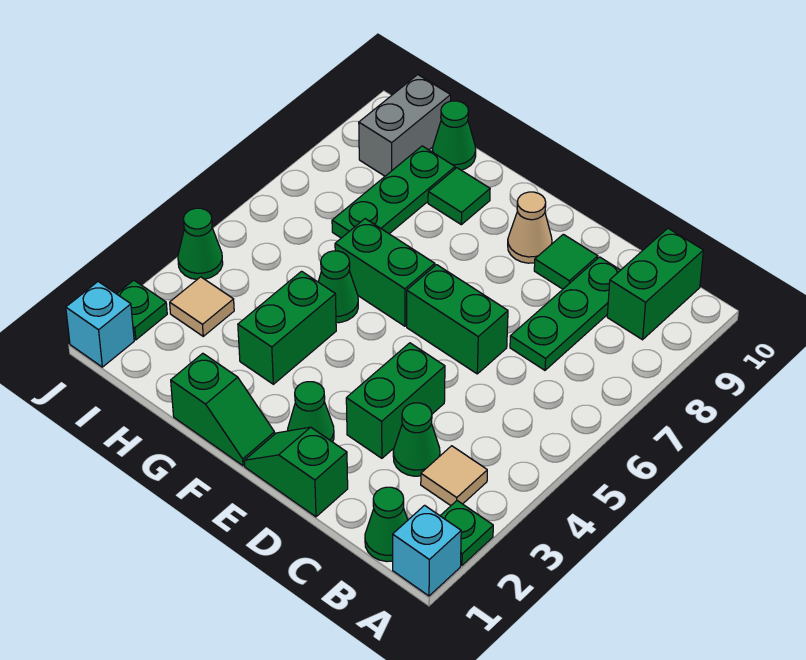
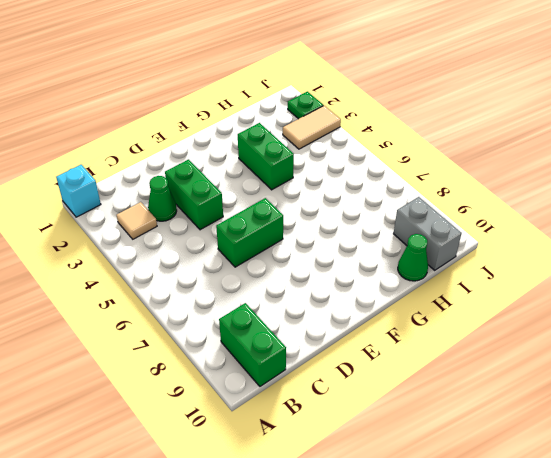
tan 1x2 tile [283,106,341,149] -> tan 1x1 tile [170,277,234,336]
none -> green 1x1 plate [440,501,493,565]
none -> green 1x1 cone [365,487,408,562]
none -> green 1x3 plate [510,257,620,370]

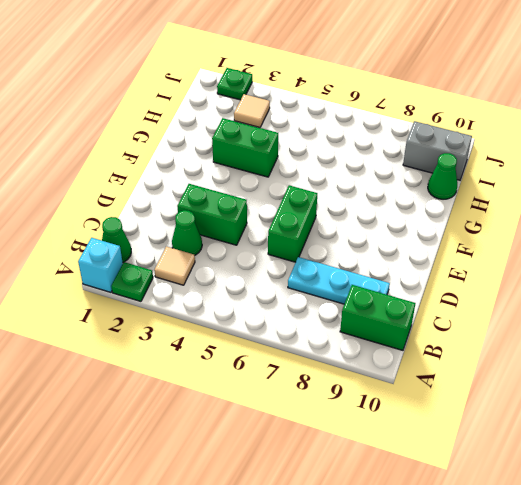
cyan 1x3 plate [288,257,390,304] -> green 1x3 plate [510,257,620,370]
none -> green 1x2 slope [244,427,348,517]
none -> green 1x1 tile [534,234,598,289]
none -> green 1x1 cone [288,382,334,442]

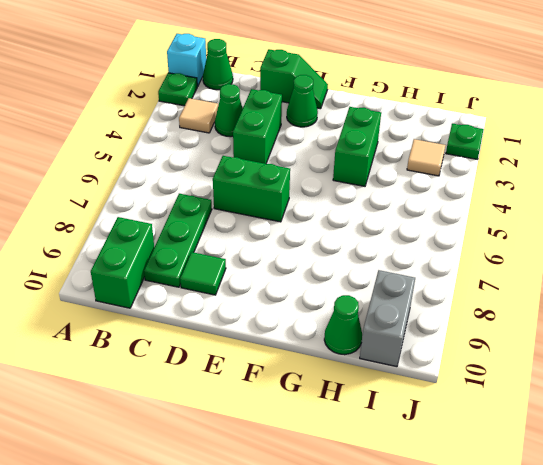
none -> tan 1x1 cone [508,192,552,263]
none -> green 1x2 slope [171,353,275,466]
none -> green 1x2 brick [335,219,435,326]

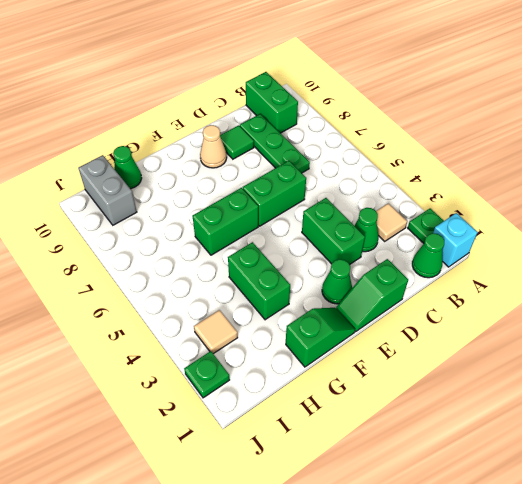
none -> green 1x1 cone [318,251,358,323]
none -> green 1x1 tile [428,168,490,225]
none -> green 1x3 plate [332,146,455,238]

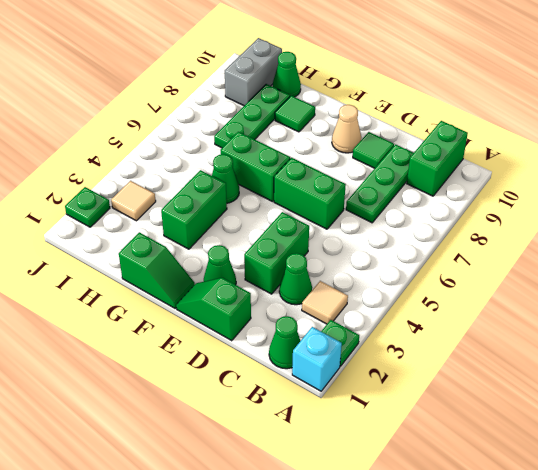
none -> cyan 1x1 brick [66,282,134,367]
none -> green 1x1 cone [178,208,223,279]

